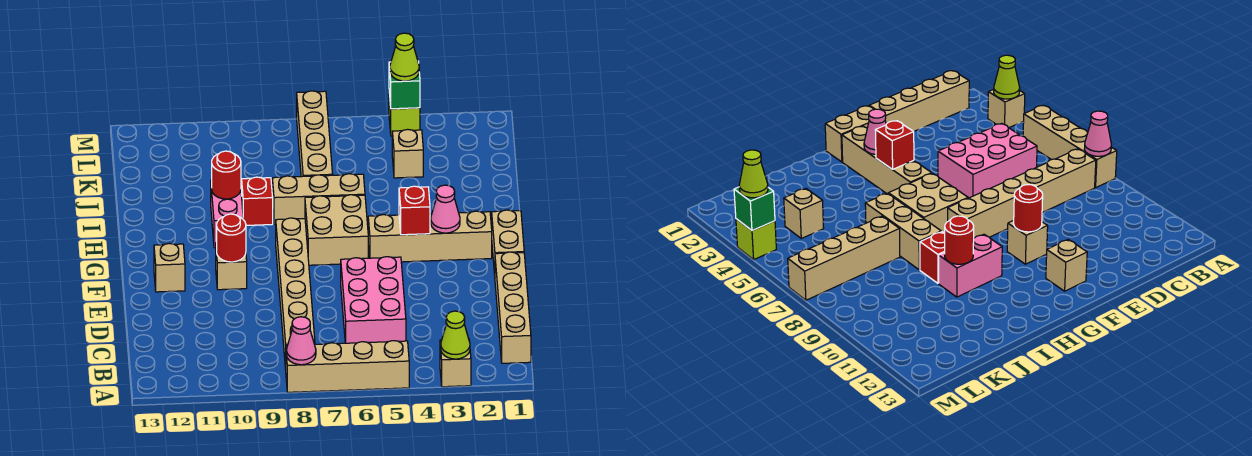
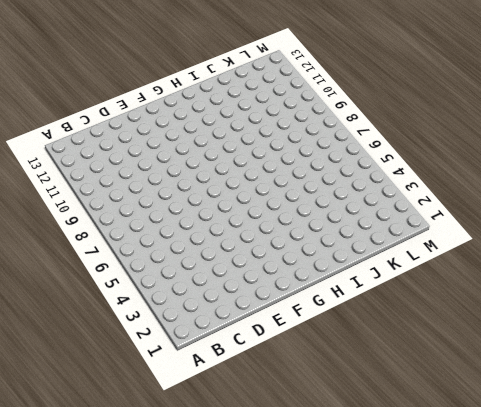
none -> tan 1x1 brick [440,340,471,387]
none -> tan 1x4 brick [286,341,409,392]
none -> tan 1x4 brick [495,252,531,363]

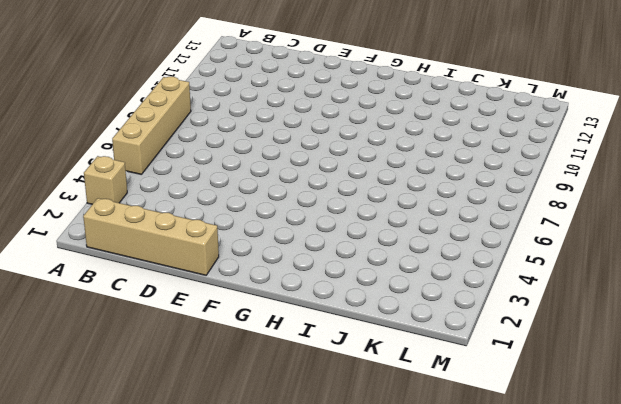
none -> tan 1x6 brick [276,218,315,369]
none -> pink 2x3 brick [341,257,406,343]
none -> tan 1x2 brick [492,210,524,274]

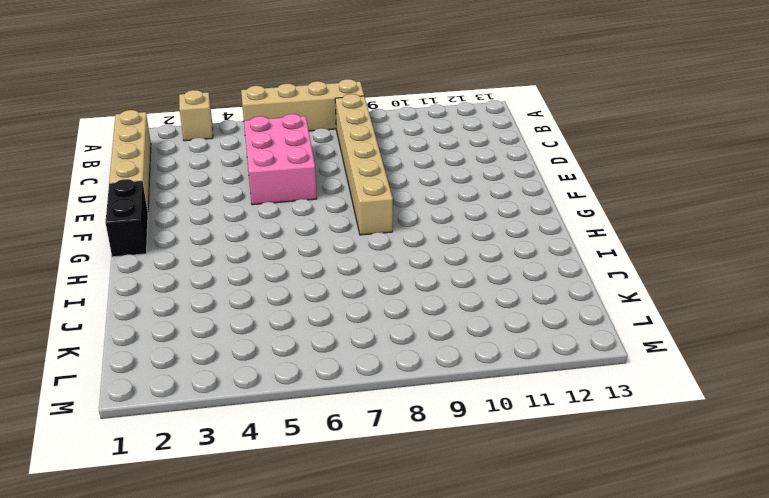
black 1x2 brick [106,179,148,257] -> tan 1x2 brick [492,210,524,274]
none -> tan 1x1 brick [216,243,247,290]
none -> tan 1x1 brick [154,244,185,292]
none -> tan 1x4 brick [368,211,492,262]

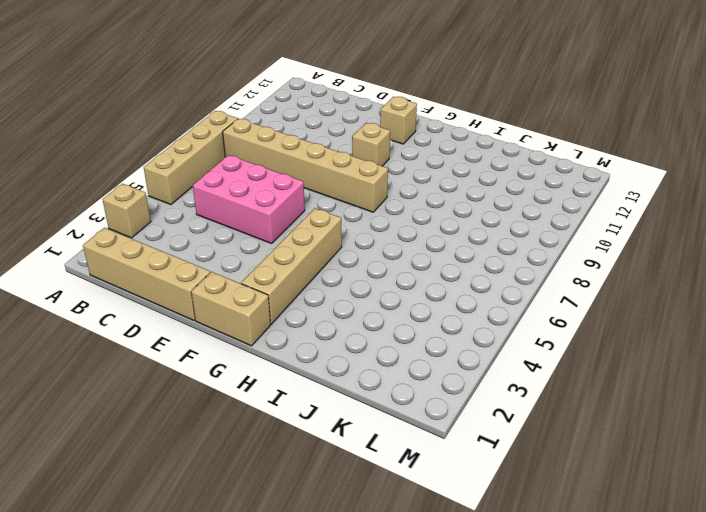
none -> tan 2x2 brick [305,195,368,265]
none -> pink 1x2 brick [211,180,243,248]
none -> tan 1x3 brick [272,174,365,224]

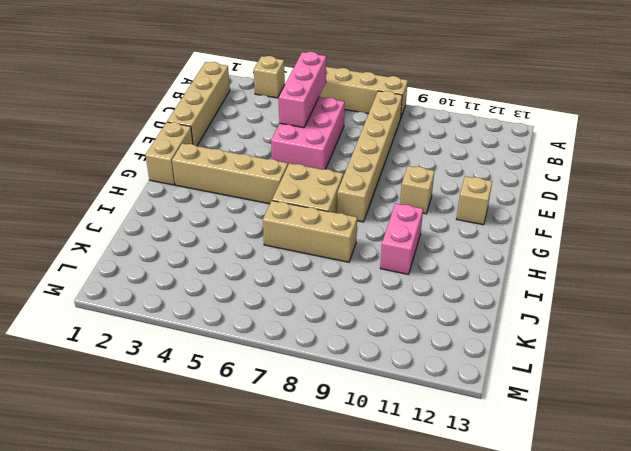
pink 1x3 brick [279,52,326,128] -> none
none -> red 1x1 brick [242,177,273,225]
none -> tan 1x4 brick [297,91,333,177]
none -> tan 1x1 brick [392,129,423,178]

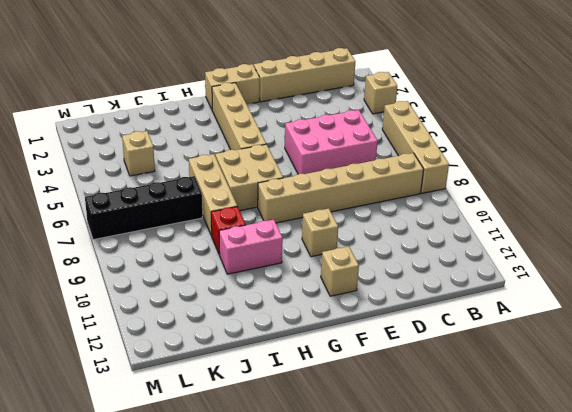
black 1x4 brick [85,176,202,240] -> tan 1x4 brick [297,91,333,177]
none -> lime 1x1 brick [389,93,420,136]
none -> lime 1x1 cone [441,311,470,359]
none -> pink 1x1 cone [287,317,316,365]

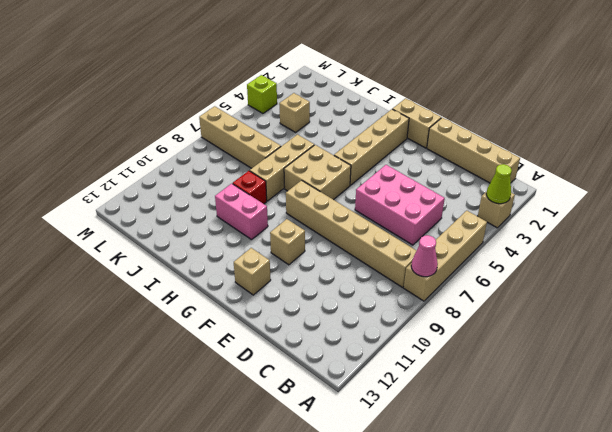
none -> red 1x1 round brick [217,214,246,262]
none -> pink 1x1 cone [431,185,460,233]
none -> red 1x1 brick [399,186,430,235]

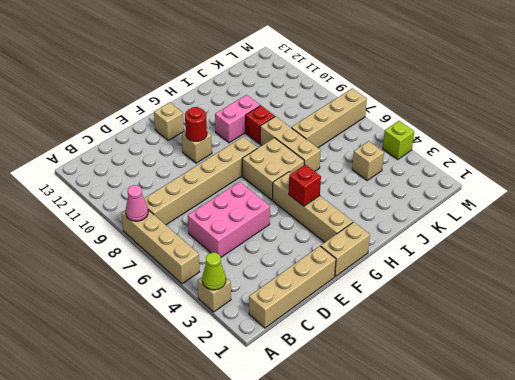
none -> pink 1x1 cone [431,185,460,233]
none -> red 1x1 round brick [212,151,241,199]
none -> green 1x1 brick [389,61,420,109]

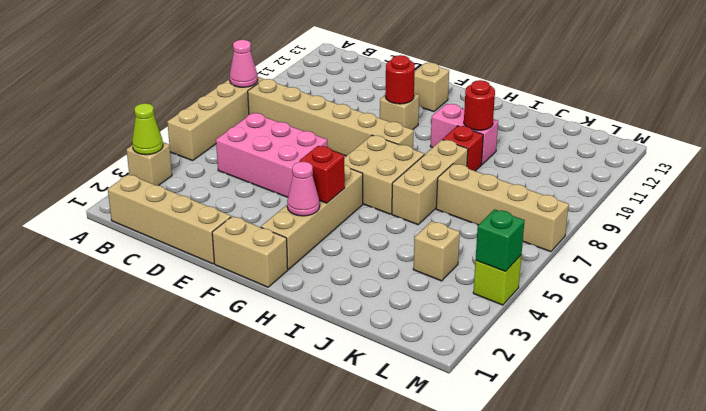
none -> lime 1x1 cone [390,33,419,81]

